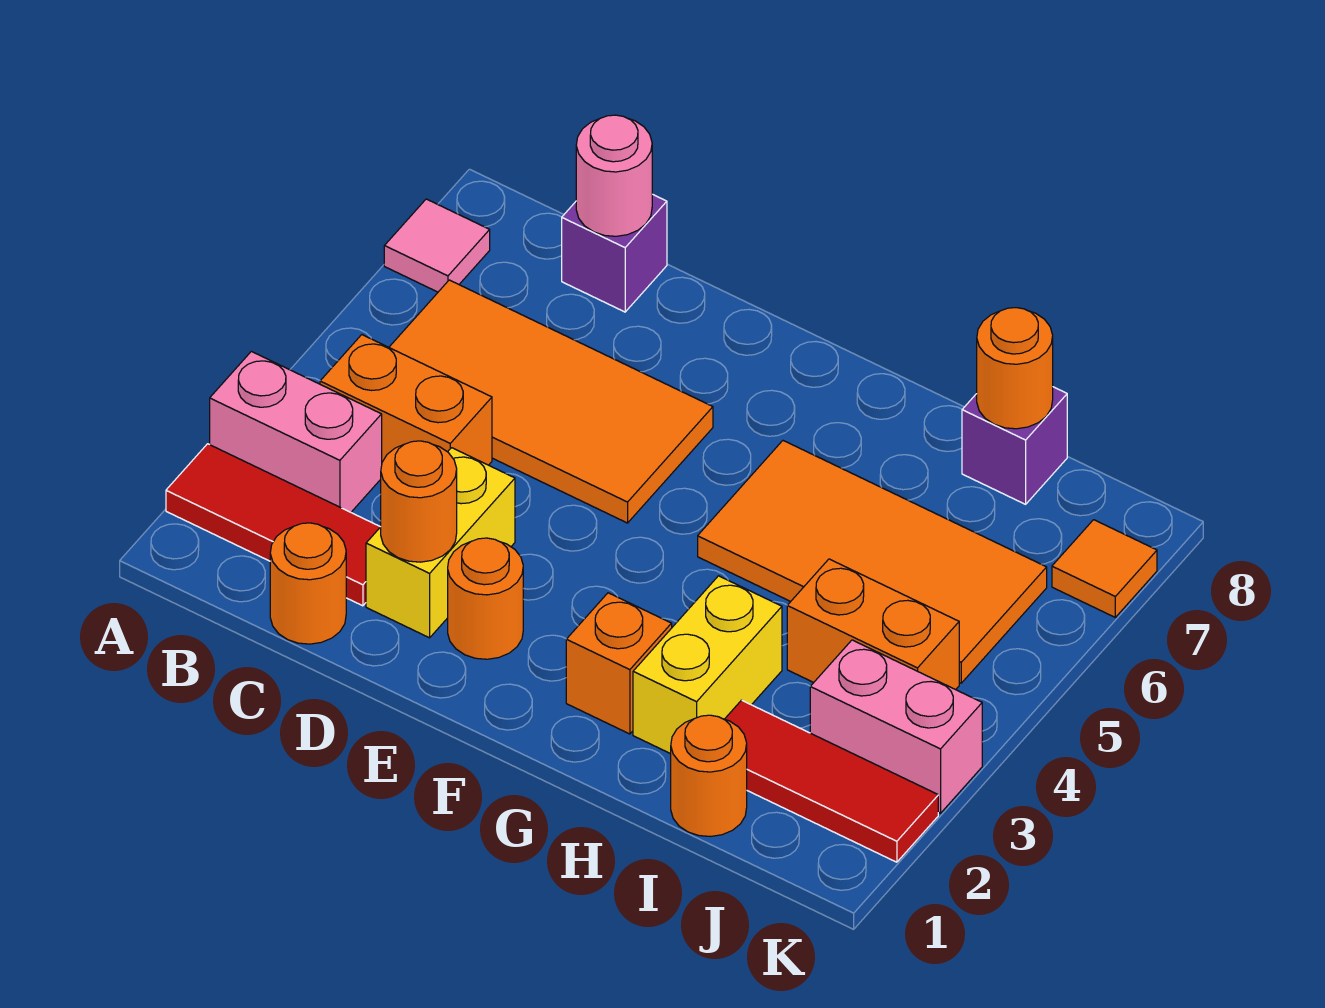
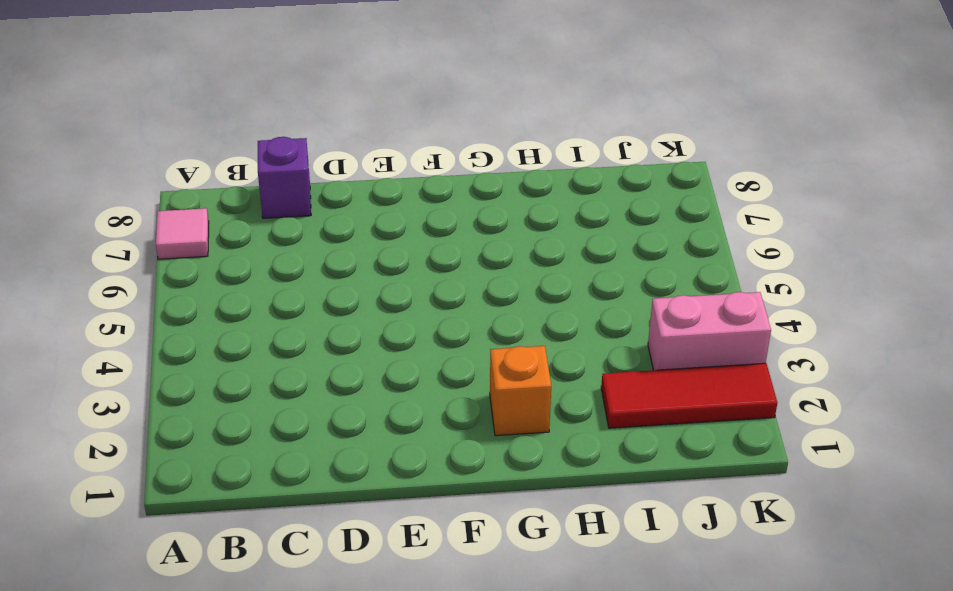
none -> red 1x3 tile [166,444,380,606]
none -> pink 1x2 brick [210,351,382,512]
none -> orange 1x2 brick [320,335,492,465]

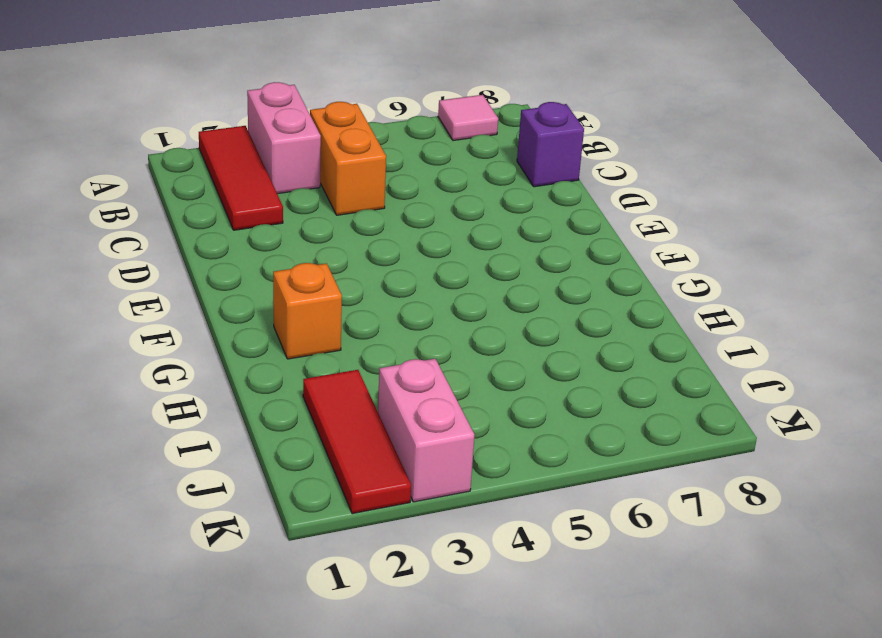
none -> orange 2x4 tile [389,280,713,523]
none -> orange 1x1 round brick [270,523,346,644]
none -> yellow 1x2 brick [366,448,515,638]

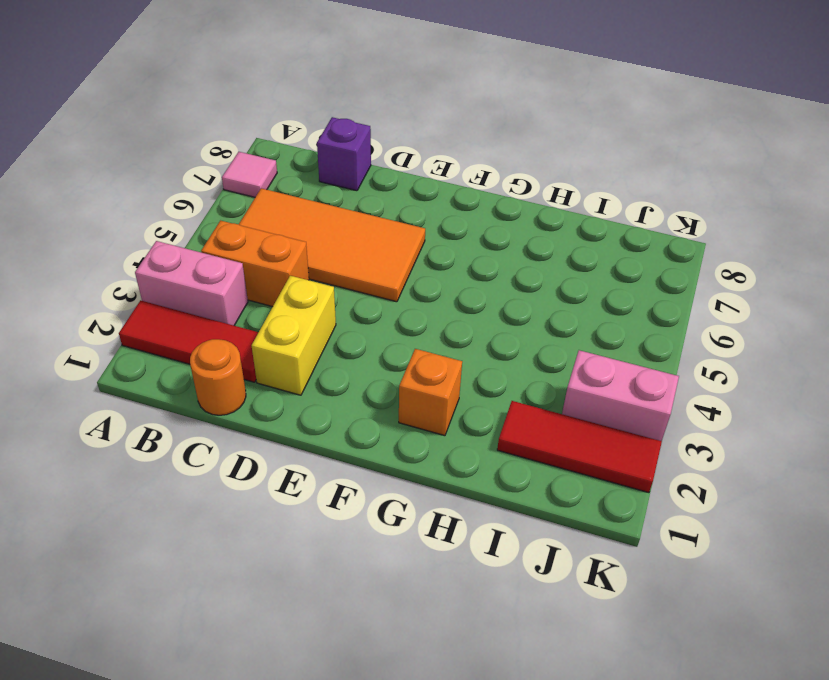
none -> orange 1x1 round brick [448,538,523,659]
none -> orange 2x4 tile [698,441,1047,683]
none -> yellow 1x2 brick [633,576,782,754]

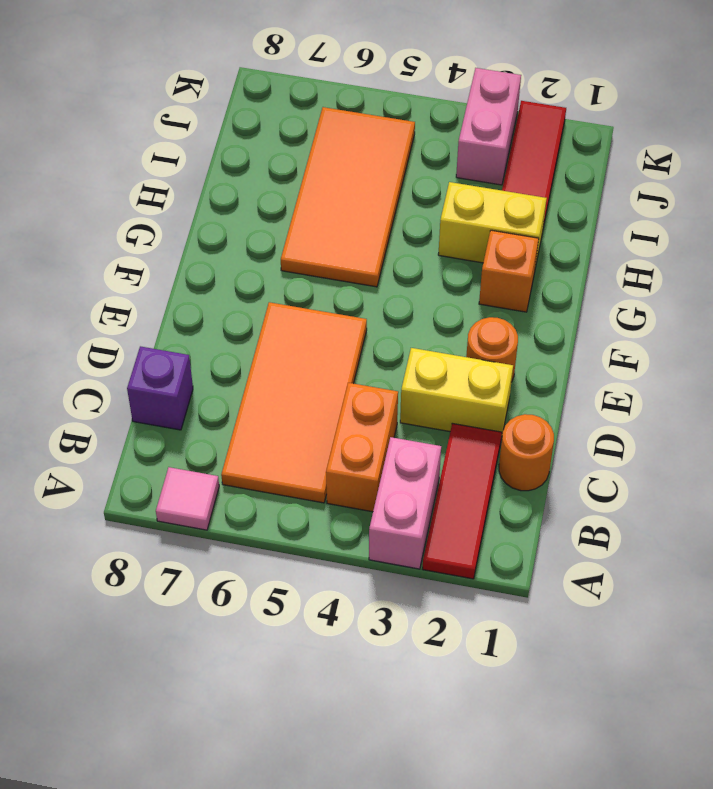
none -> orange 1x1 round brick [671,715,747,836]
none -> orange 1x2 brick [787,559,959,690]
none -> purple 1x1 brick [962,387,1067,504]

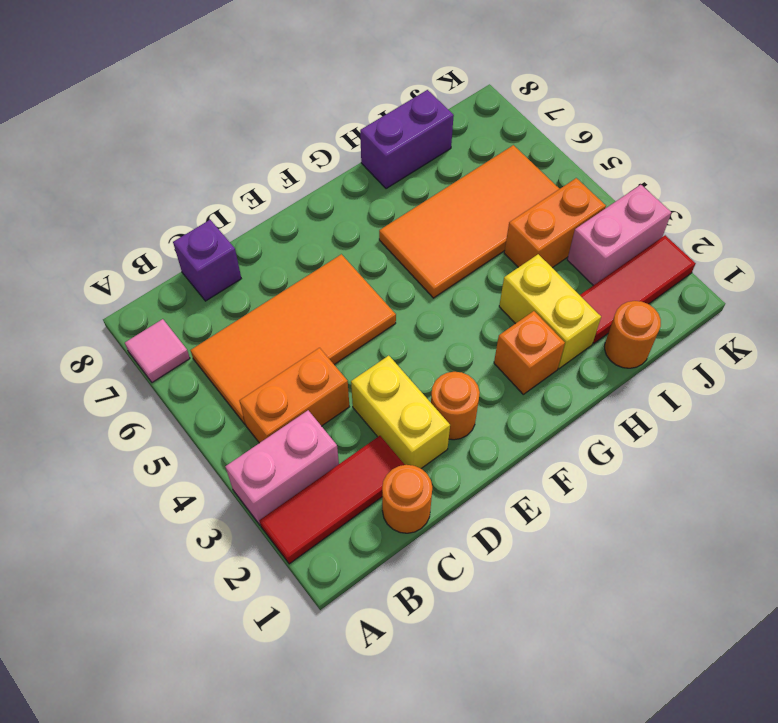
purple 1x2 brick [360,90,454,189] -> purple 1x1 brick [962,387,1067,504]
none -> orange 1x1 tile [1052,520,1157,617]
none -> pink 1x1 round brick [576,115,652,236]
none -> orange 1x1 round brick [381,441,457,562]

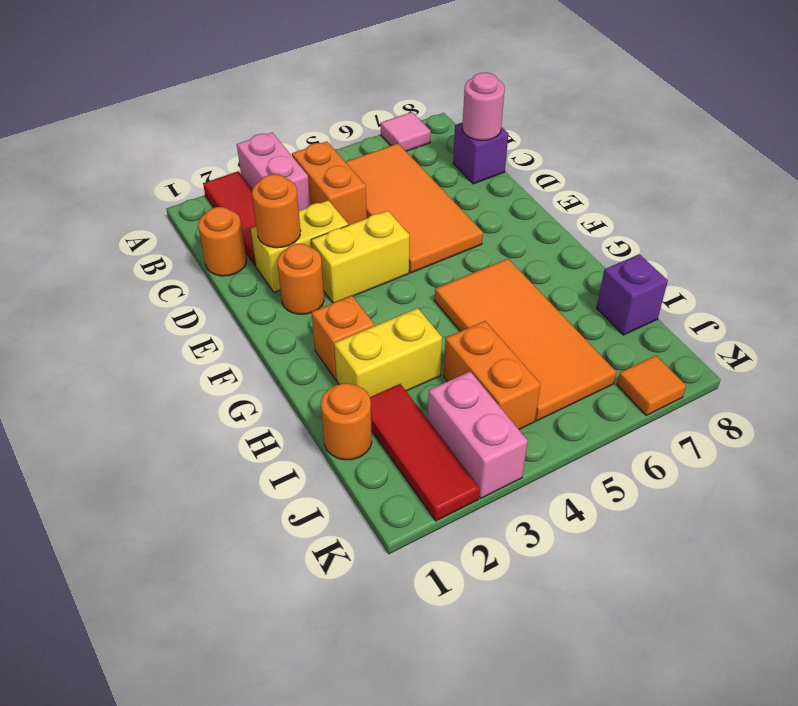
yellow 1x2 brick [311,211,409,303] -> none
none -> orange 1x1 round brick [977,308,1053,429]

